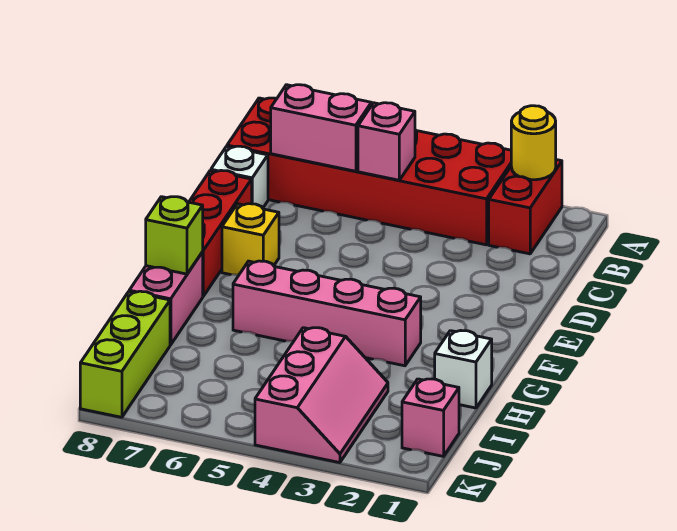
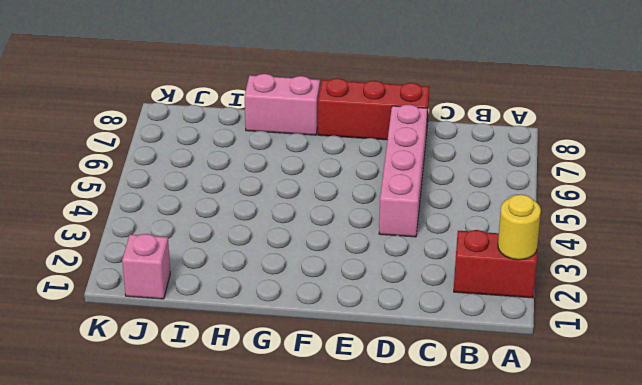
pink 1x4 brick [379,105,427,237] -> pink 1x4 brick moved to [233,261,421,366]
none -> red 2x6 brick [227,98,511,245]
none -> white 1x1 brick [211,146,268,208]
none -> yellow 1x1 brick [222,204,279,275]

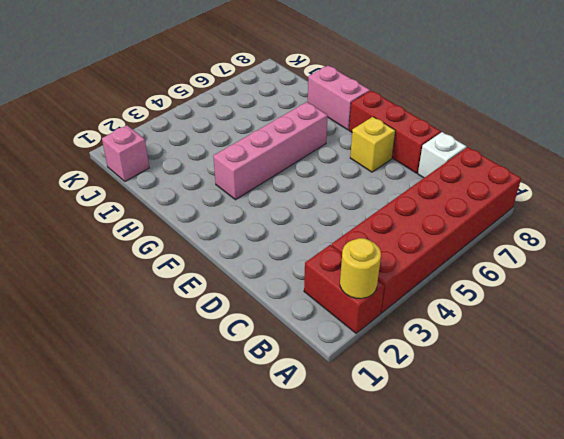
none -> white 1x1 brick [435,331,492,408]
none -> pink 2x3 slope [255,328,388,463]
none -> lime 1x3 brick [80,291,170,417]

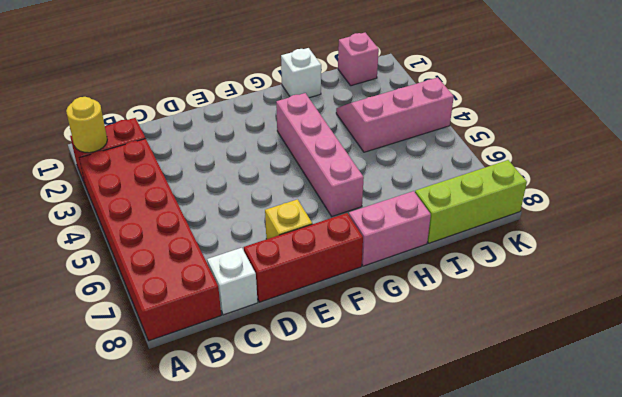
none -> pink 1x1 brick [358,103,415,180]
none -> pink 1x2 brick [271,85,371,171]
none -> lime 1x1 brick [146,197,203,274]

